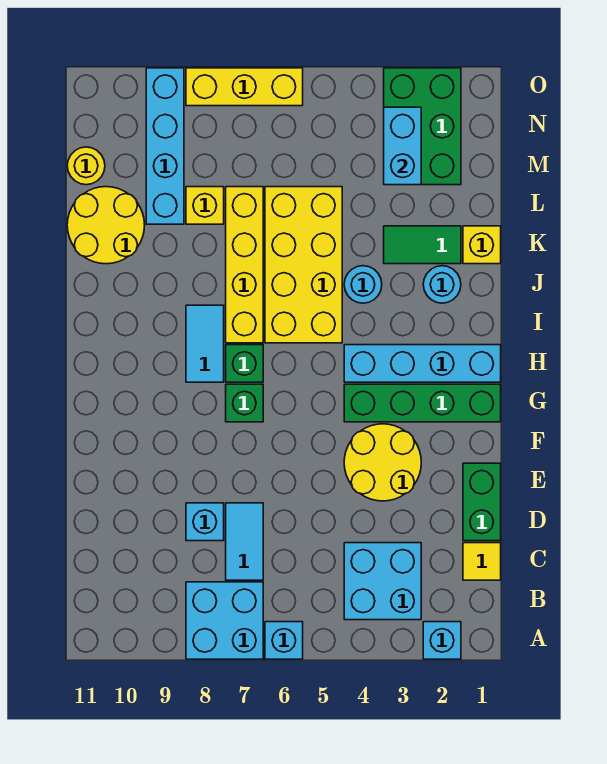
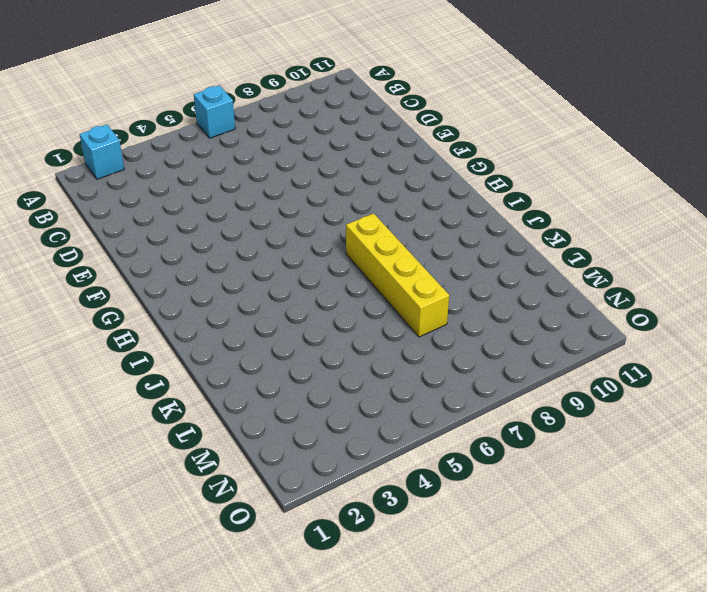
none -> cyan 2x2 brick [186,582,263,659]
none -> cyan 2x2 brick [344,543,421,620]
none -> yellow 1x1 tile [463,543,501,580]

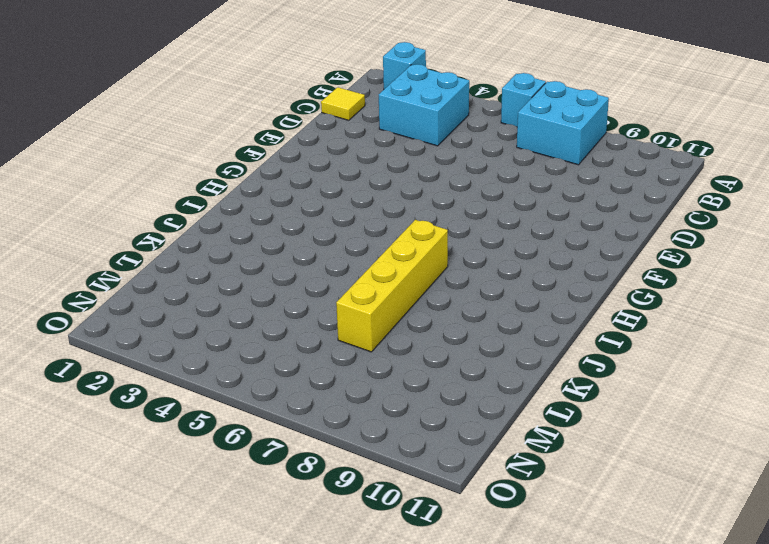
none -> cyan 1x2 tile [226,503,263,580]
none -> green 1x2 brick [463,463,501,541]
none -> cyan 1x1 brick [186,503,224,541]

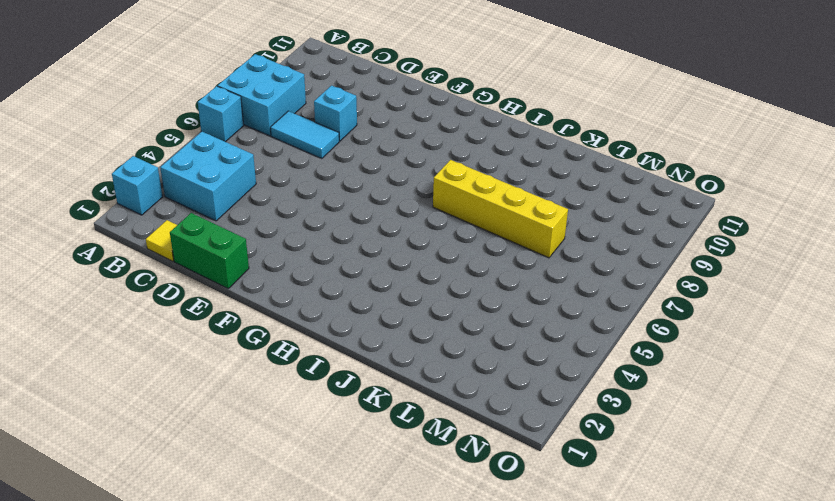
none -> yellow 2x2 round brick [344,424,421,501]
none -> green 1x4 brick [344,384,501,422]
none -> green 1x1 brick [226,384,263,422]

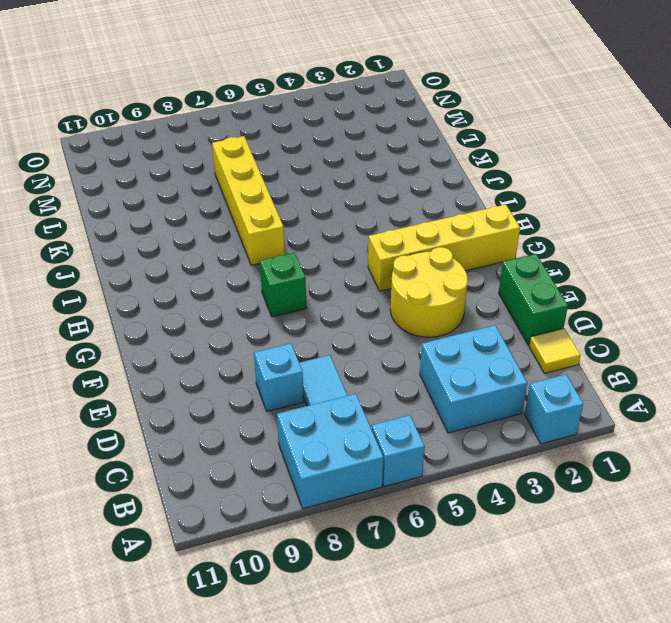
yellow 1x4 brick [368,205,520,291] -> green 1x4 brick [344,384,501,422]
none -> cyan 1x4 brick [344,345,501,382]
none -> green 1x1 brick [226,345,263,382]
none -> cyan 1x2 tile [186,305,224,382]

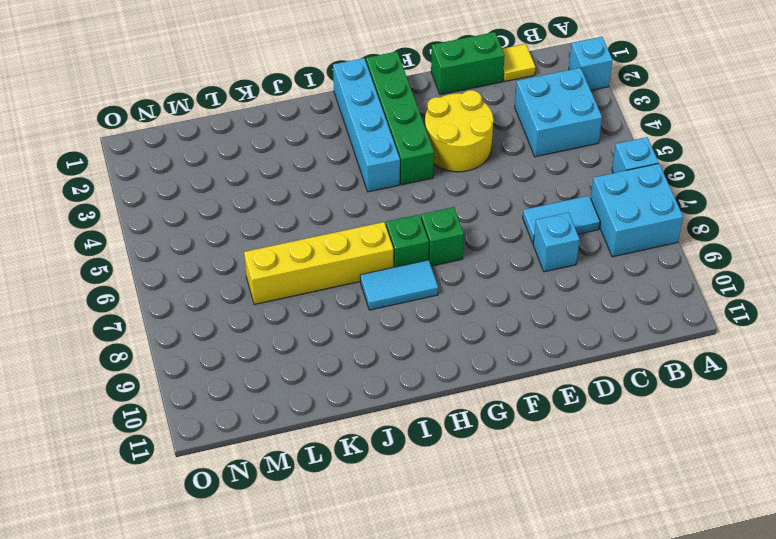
none -> yellow 2x4 brick [265,187,342,343]
none -> cyan 1x1 round brick [423,266,461,303]
none -> cyan 1x1 round brick [344,266,382,303]

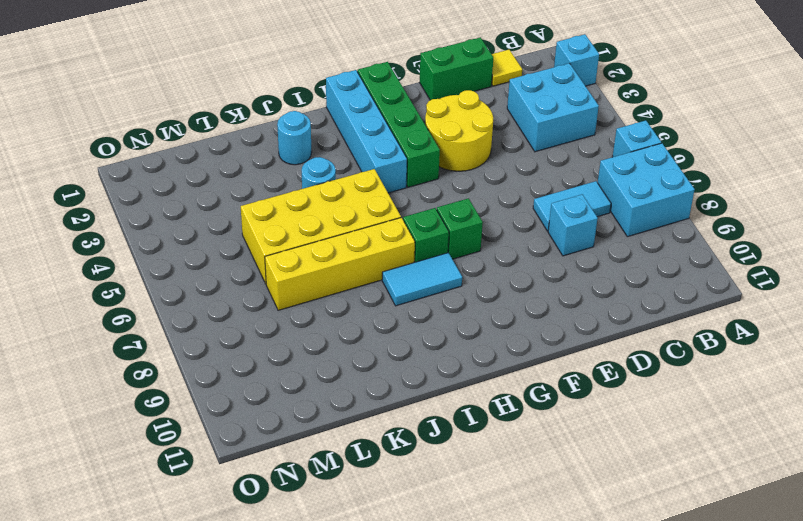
none -> yellow 1x1 brick [463,226,501,264]
none -> green 1x2 tile [384,226,461,264]
none -> yellow 2x2 round brick [67,187,145,264]

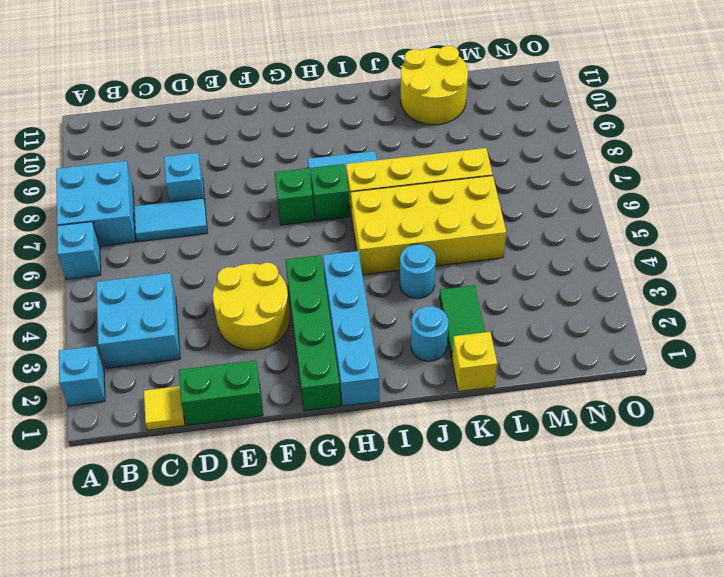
none -> yellow 1x1 brick [186,187,224,224]
none -> cyan 1x4 brick [146,68,184,224]
none -> green 2x3 brick [384,68,461,185]

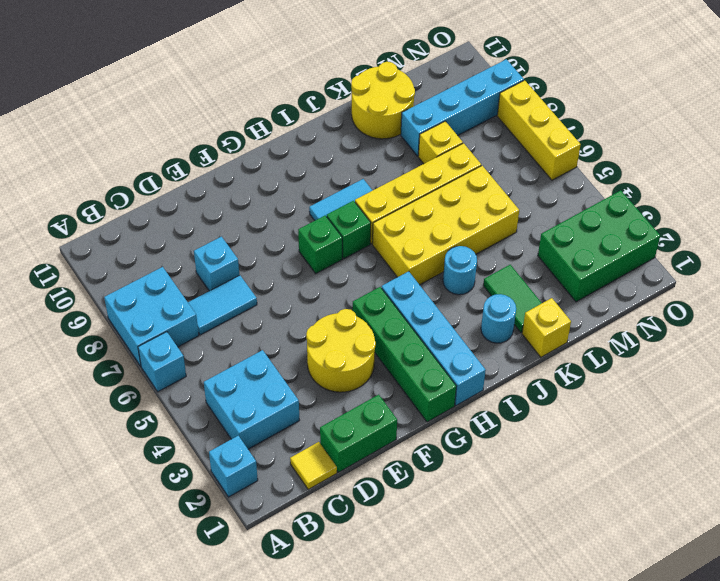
none -> yellow 1x1 round brick [67,147,105,185]
none -> cyan 1x2 brick [384,107,421,185]

